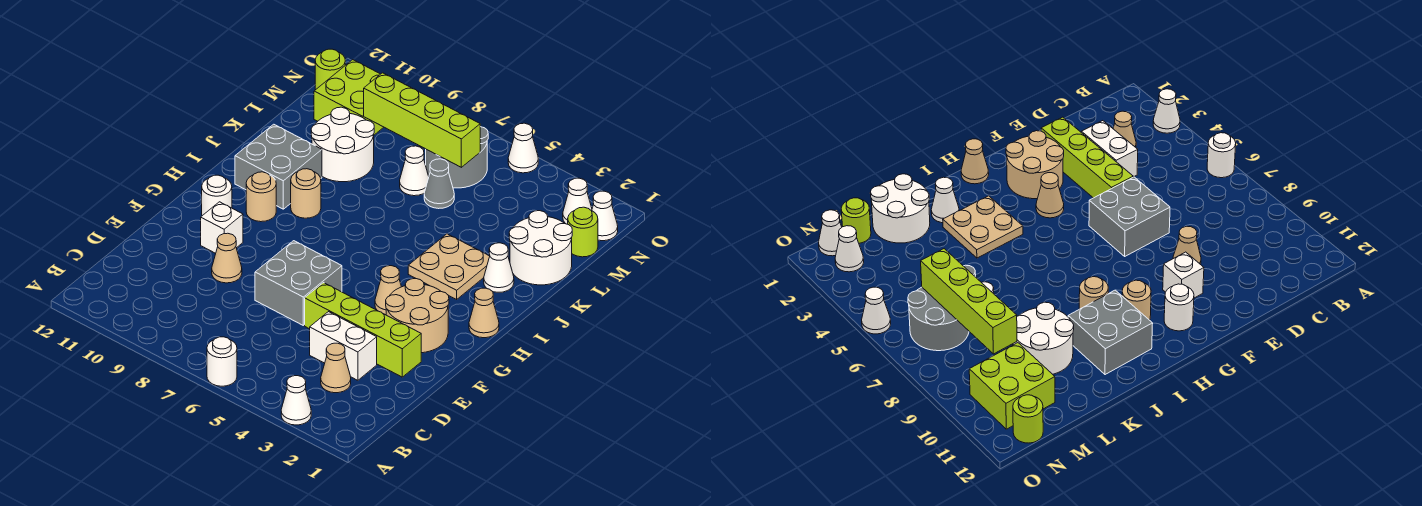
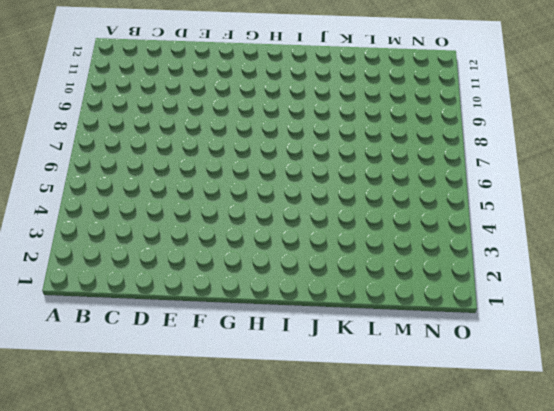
none -> white 1x1 cone [281,376,311,425]
none -> white 1x1 round brick [207,337,237,386]
none -> tan 1x1 cone [321,343,351,393]

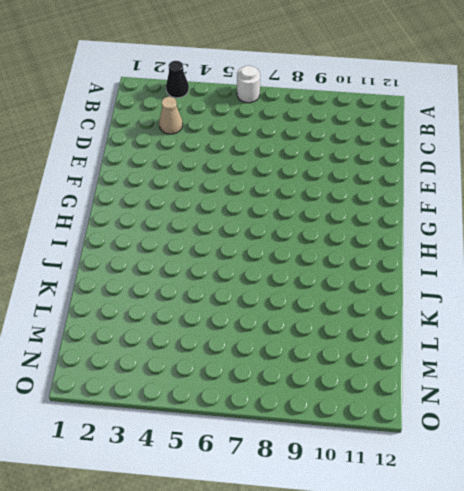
black 1x1 cone [166,61,189,98] -> white 1x1 cone [281,376,311,425]
none -> white 1x2 brick [310,312,377,380]
none -> lime 1x4 brick [305,283,421,377]
none -> grey 2x2 brick [255,241,342,325]

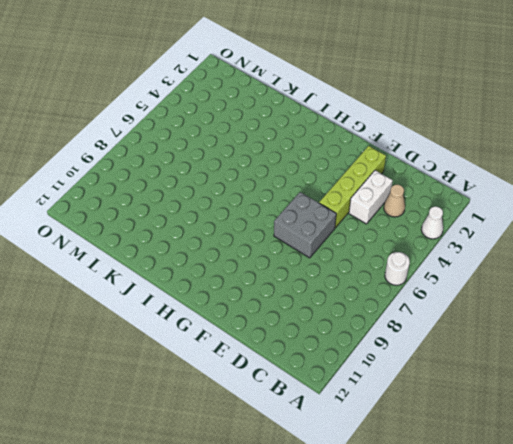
none -> tan 1x1 cone [212,233,242,283]
none -> tan 2x2 round brick [386,279,449,353]
none -> white 1x1 brick [201,202,243,253]

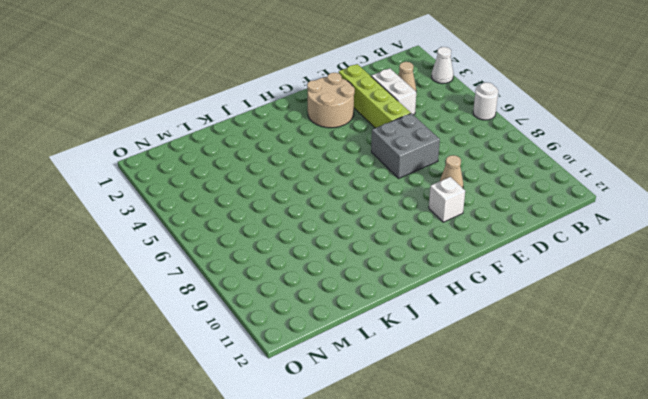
none -> tan 1x1 cone [375,266,401,315]
none -> white 1x1 round brick [202,175,232,216]
none -> tan 1x1 cone [469,288,499,338]

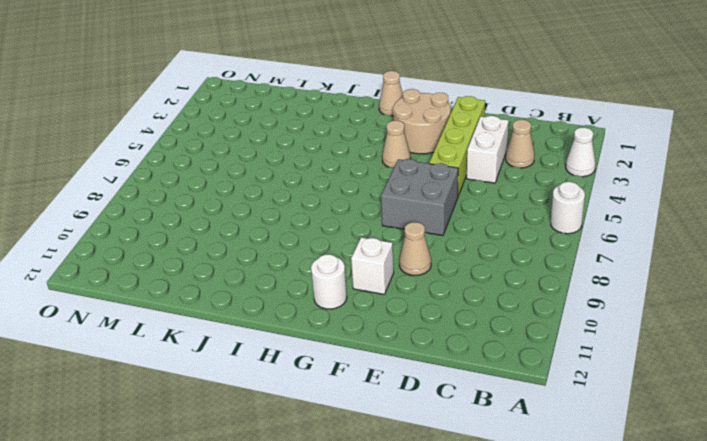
none -> tan 1x1 round brick [246,172,276,222]
none -> tan 2x2 plate [408,234,490,299]
none -> tan 1x1 round brick [291,169,321,218]

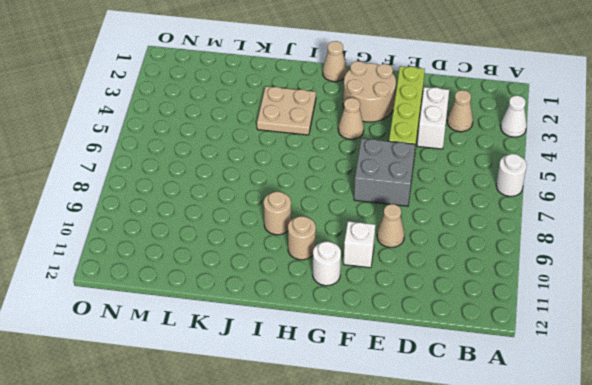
none -> grey 2x2 brick [235,124,322,209]
none -> white 1x1 cone [484,243,514,292]
none -> white 2x2 round brick [509,211,572,285]

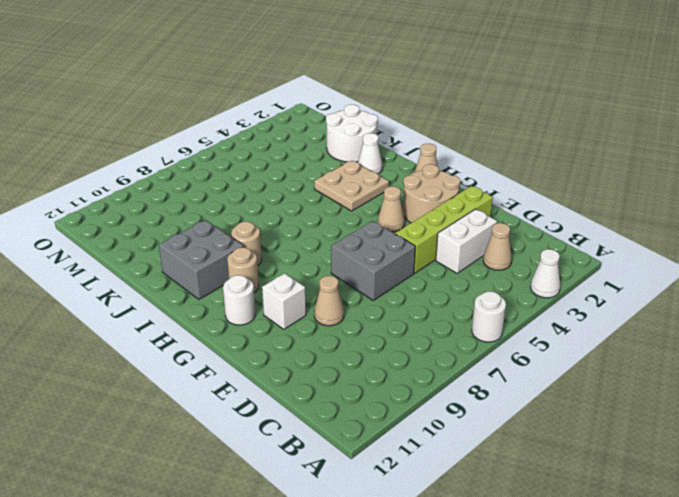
none -> white 2x2 round brick [311,107,374,182]
none -> grey 1x1 cone [424,159,454,209]
none -> white 1x1 cone [400,146,429,196]

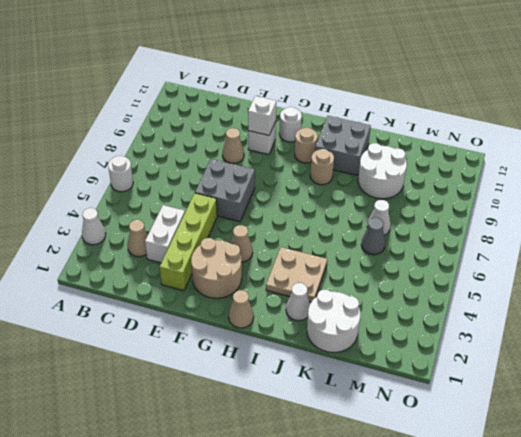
white 1x1 brick [248,96,276,135] -> none
none -> lime 1x1 round brick [568,207,598,257]
none -> grey 2x2 round brick [426,127,488,188]
none -> lime 2x2 brick [314,60,384,135]

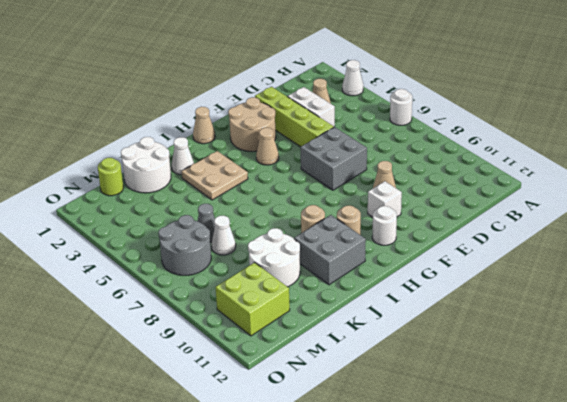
none -> white 1x1 cone [592,191,618,241]
none -> white 1x1 cone [563,178,592,224]
none -> lime 1x1 round brick [315,49,345,90]

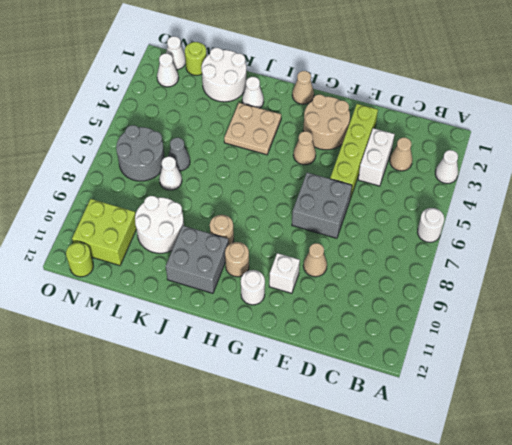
none -> white 1x1 cone [508,123,538,173]
none -> lime 1x4 brick [364,73,480,167]

